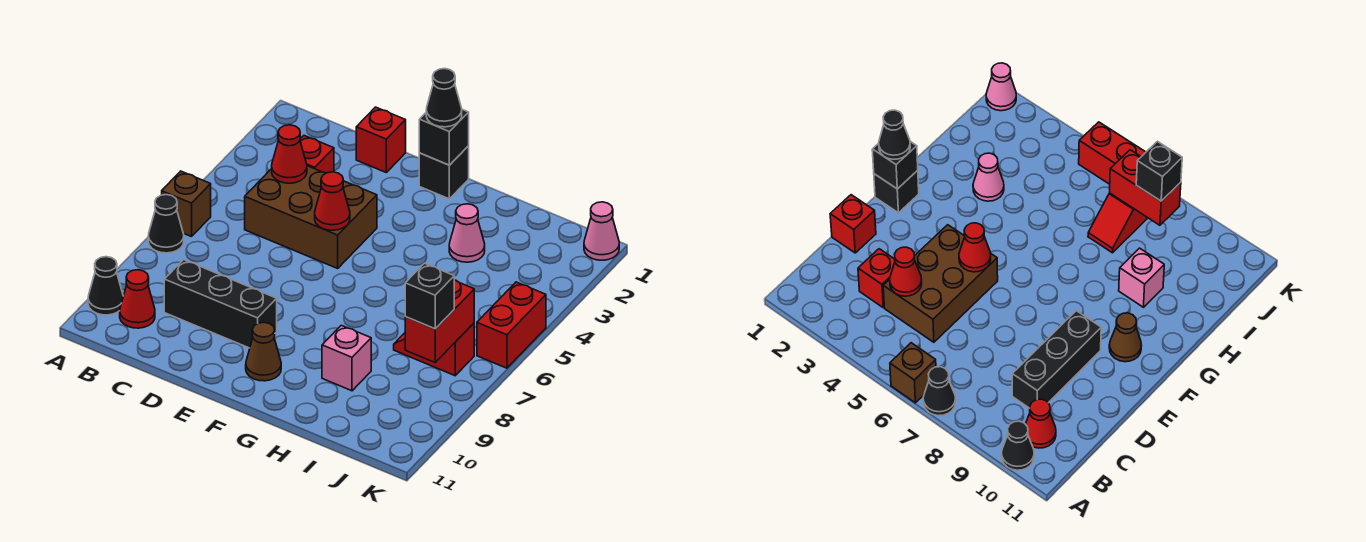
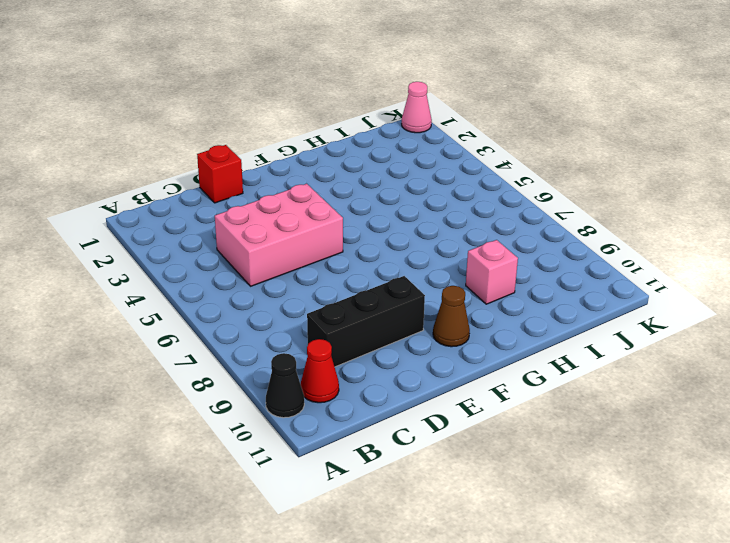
pink 2x3 brick [215,184,343,286] -> brown 2x3 brick [245,166,377,268]
none -> brown 1x1 brick [162,171,211,237]
none -> black 1x1 cone [148,195,184,253]
none -> red 1x1 brick [300,136,334,173]

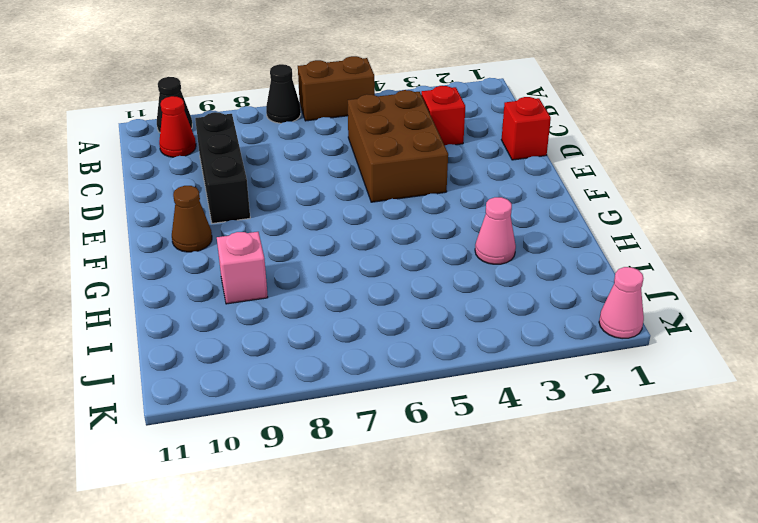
brown 1x2 brick [298,56,375,121] -> brown 1x1 brick [162,171,211,237]
none -> black 1x1 brick [419,146,469,199]
none -> red 1x2 slope [394,323,474,376]
none -> red 1x2 brick [477,282,546,368]

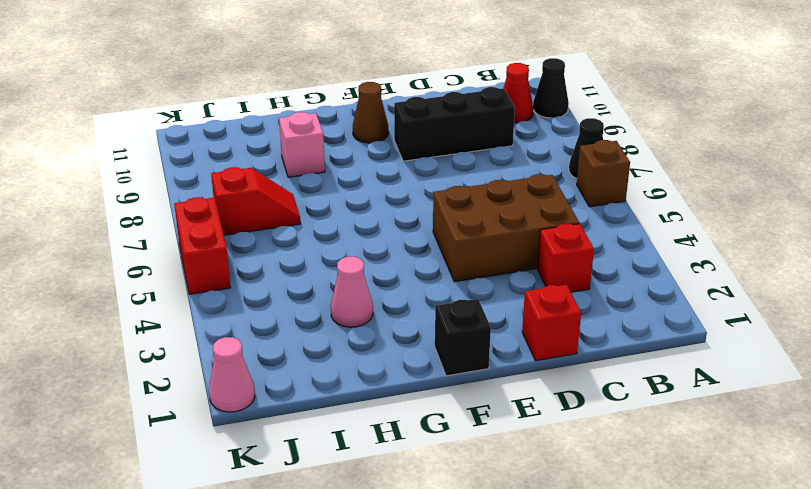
none -> red 1x1 cone [272,125,307,183]
none -> red 1x1 cone [315,172,350,230]
none -> black 1x1 brick [419,110,469,165]

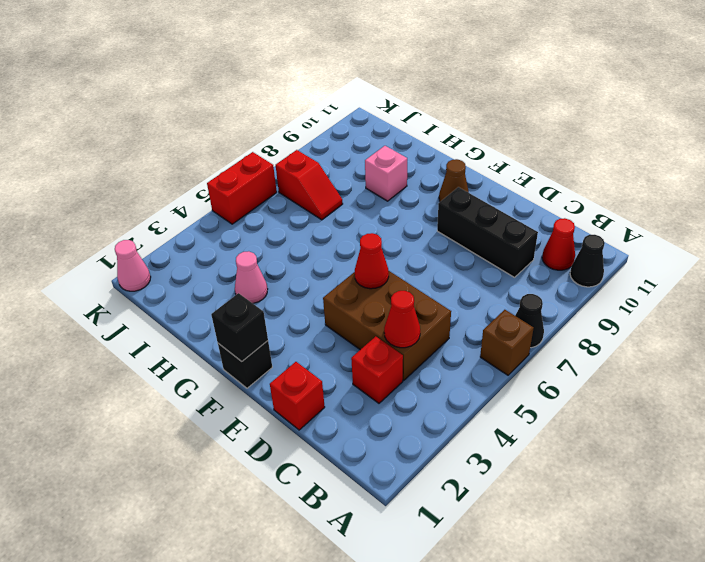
none -> red 1x2 brick [405,280,474,362]
none -> black 1x1 cone [426,69,462,127]
none -> black 1x1 brick [405,263,454,329]

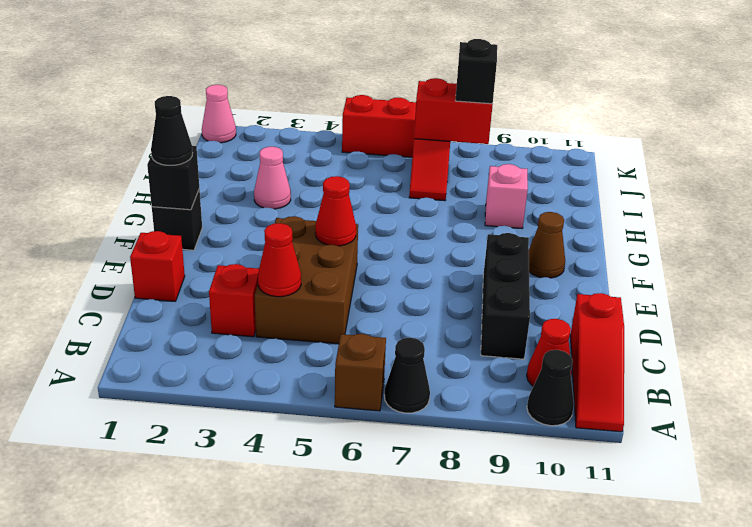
red 1x3 slope [570,293,624,432] -> none

